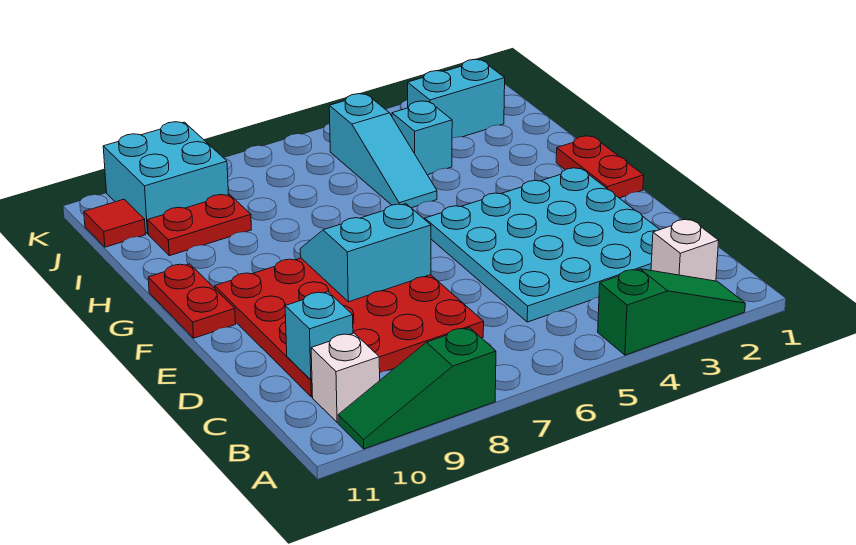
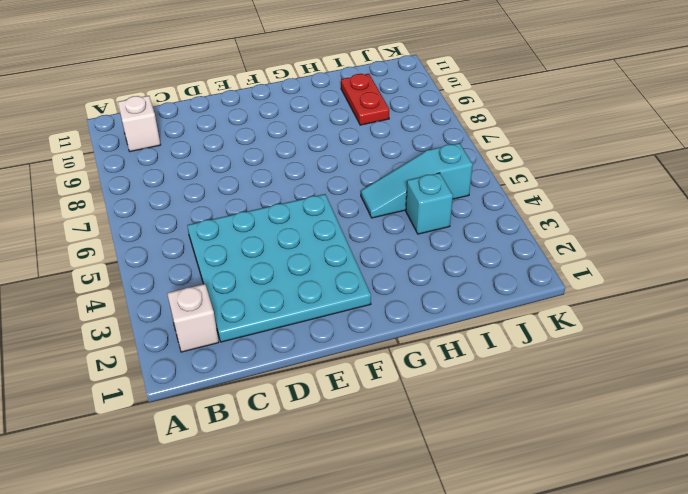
none -> green 1x3 slope [598,269,745,355]
none -> green 1x3 slope [338,328,496,449]
none -> red 4x4 plate [215,258,484,397]

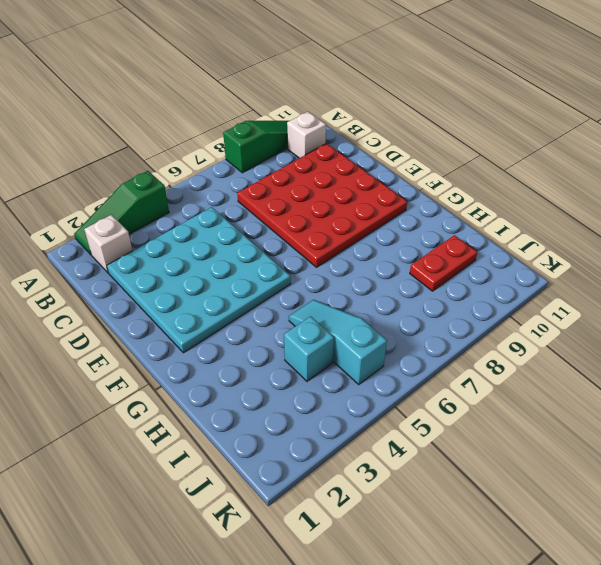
none -> red 1x2 plate [556,136,644,198]
none -> red 1x2 plate [148,264,236,338]
none -> cyan 1x2 brick [408,59,505,138]

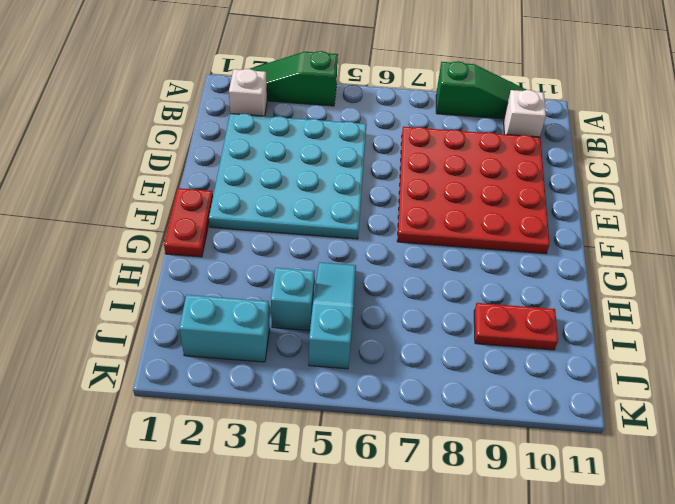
none -> red 1x2 plate [148,264,236,338]
none -> cyan 2x2 brick [103,122,229,234]
none -> red 1x1 tile [84,199,146,247]

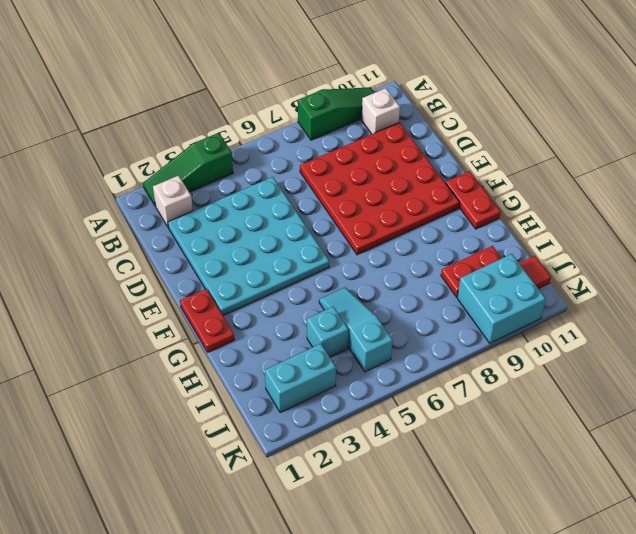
none -> cyan 1x1 brick [285,292,353,380]
none -> cyan 2x2 slope [300,204,431,302]

